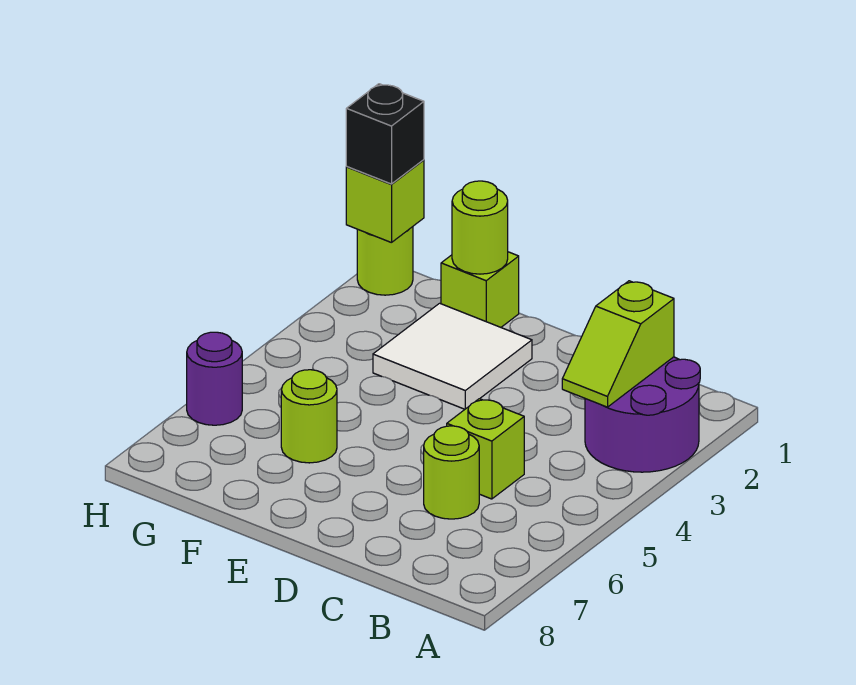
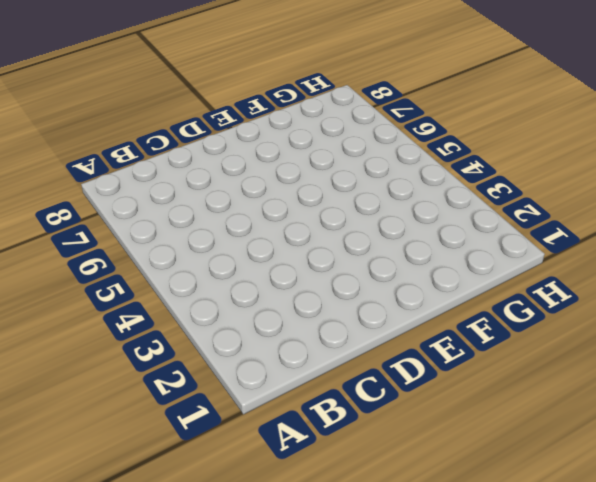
none -> purple 2x2 round brick [585,357,700,472]
none -> lime 1x1 brick [447,399,524,499]
none -> lime 1x1 round brick [424,426,479,519]

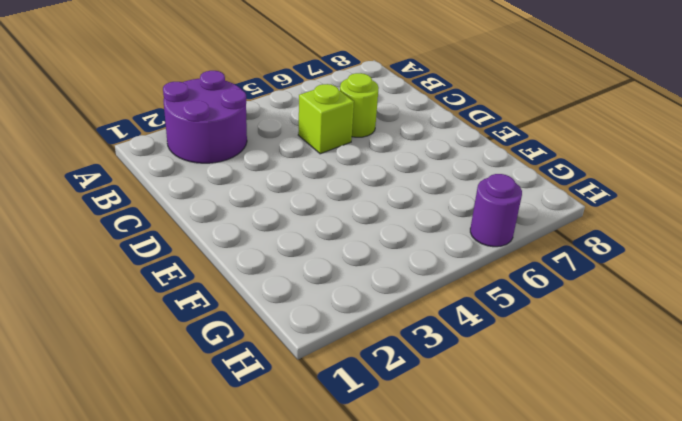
none -> white 2x2 tile [373,303,532,409]
none -> lime 1x1 brick [441,252,519,327]
none -> lime 1x1 round brick [281,370,337,463]

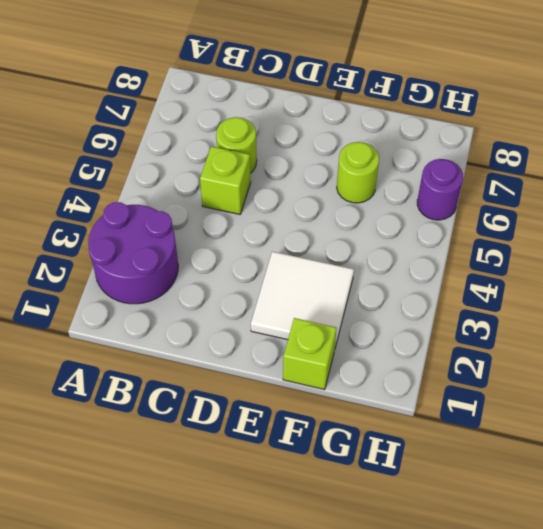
none -> lime 1x1 round brick [357,227,413,295]
none -> lime 1x2 slope [562,281,674,407]
none -> lime 1x1 round brick [452,181,508,274]

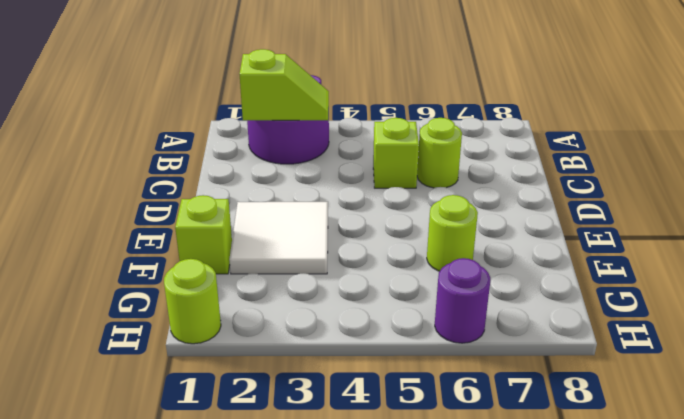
none -> lime 1x1 round brick [452,181,508,274]
none -> lime 1x1 brick [346,160,424,243]
none -> black 1x1 brick [346,84,424,184]

